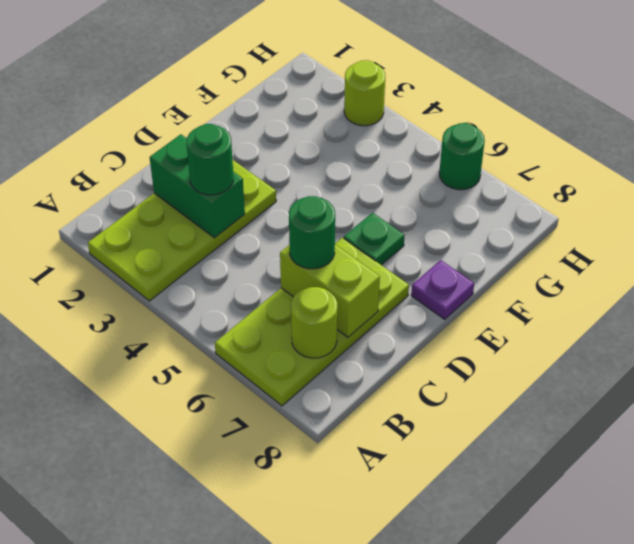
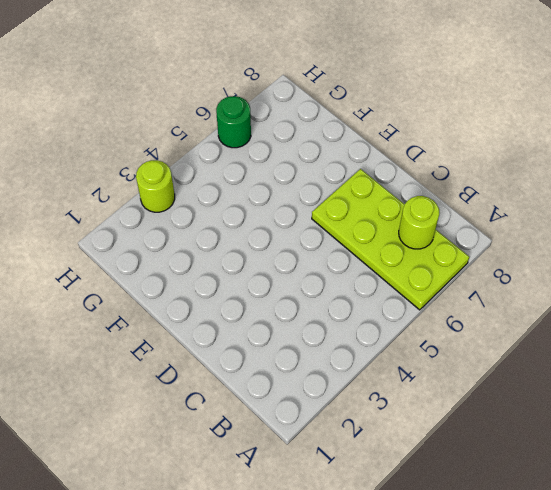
none -> lime 2x4 plate [88,160,276,301]
none -> green 1x1 plate [344,213,405,265]

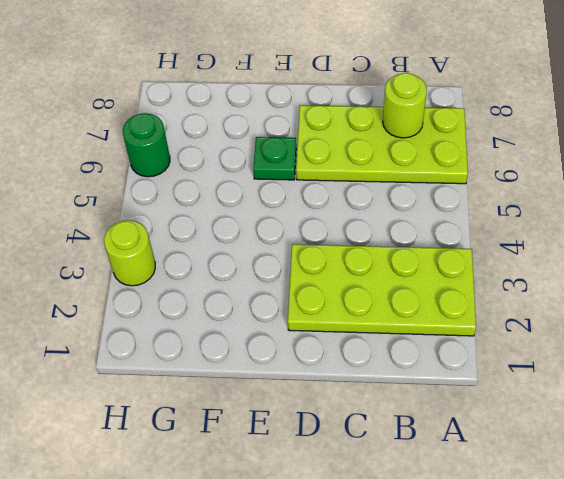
none -> purple 1x1 plate [411,260,474,319]
none -> green 1x2 brick [150,134,245,238]

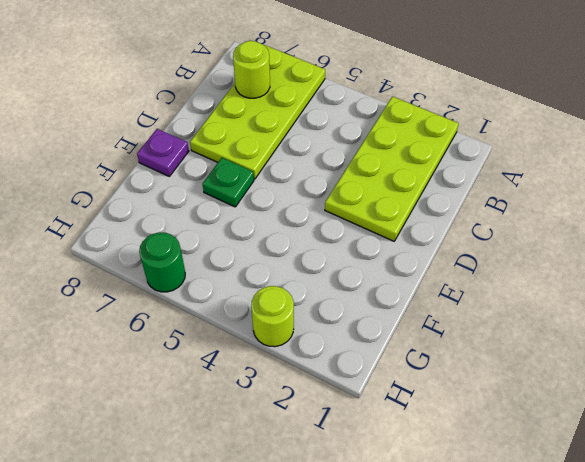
none -> green 1x2 brick [150,134,245,238]
none -> lime 1x2 brick [280,245,380,337]

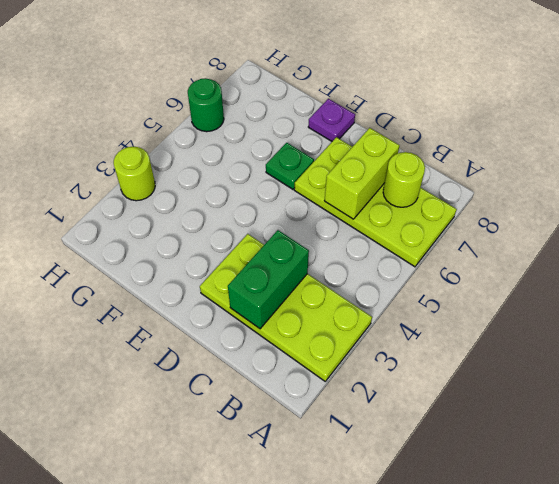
none -> green 1x1 round brick [187,124,233,195]
none -> green 1x1 round brick [289,196,335,269]

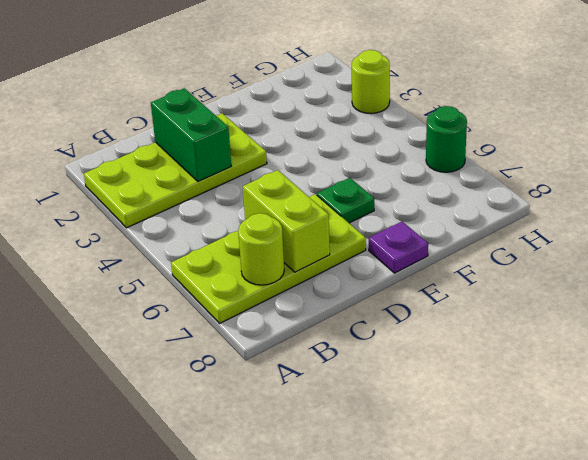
none -> green 1x1 round brick [187,124,233,195]
none -> green 1x1 round brick [289,196,335,269]

